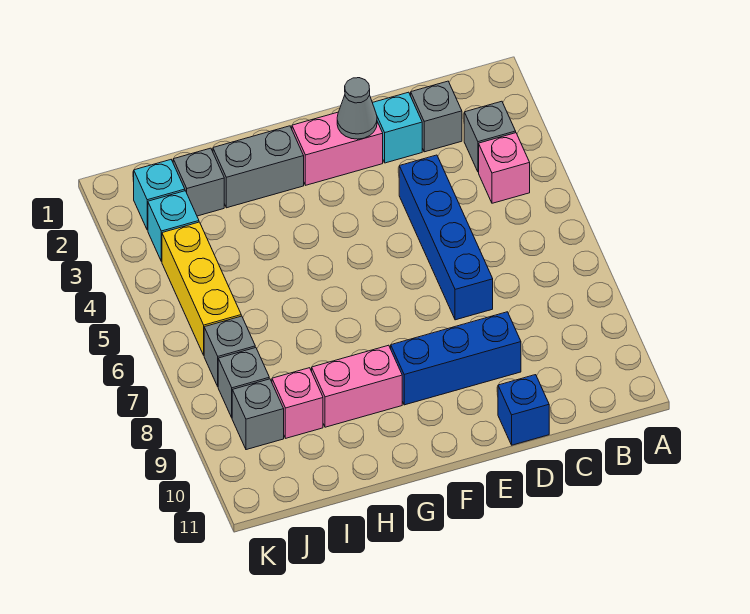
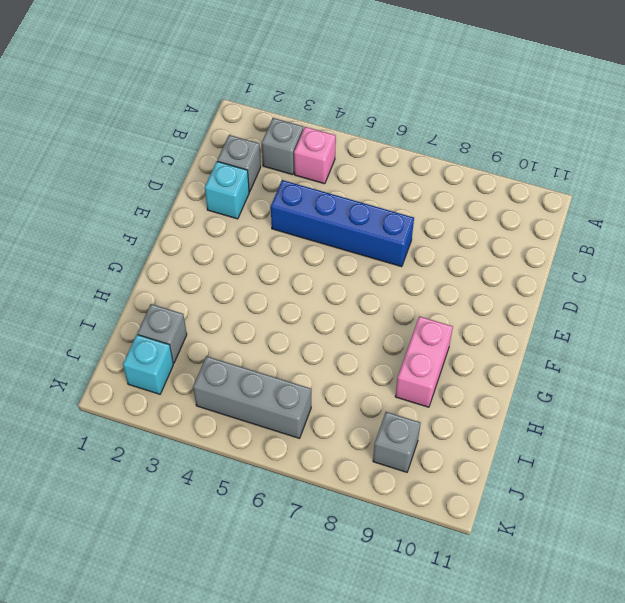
grey 1x3 brick [193,356,311,438] -> yellow 1x3 brick [162,222,241,355]
none -> blue 1x3 brick [391,312,521,405]
none -> blue 1x1 brick [498,375,549,445]
none -> pink 1x2 brick [292,112,383,185]

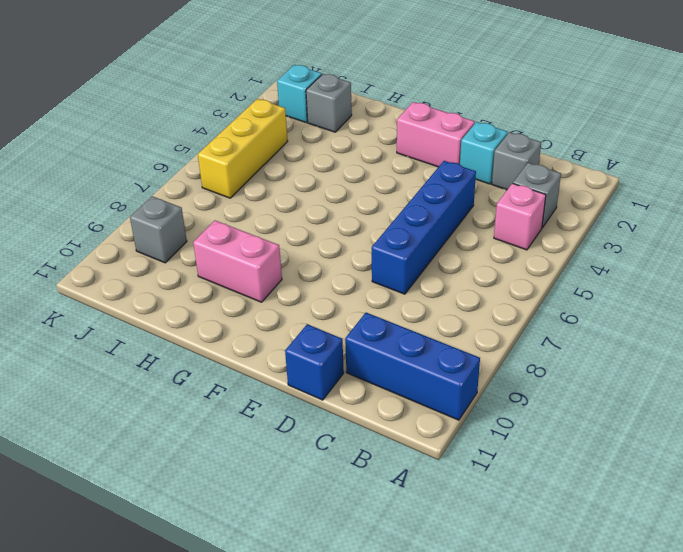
blue 1x3 brick [345,313,480,420] -> blue 1x3 brick moved to [391,312,521,405]
none -> grey 1x2 brick [213,126,304,208]
none -> pink 1x1 brick [272,368,323,438]
none -> cyan 1x1 brick [148,191,199,261]

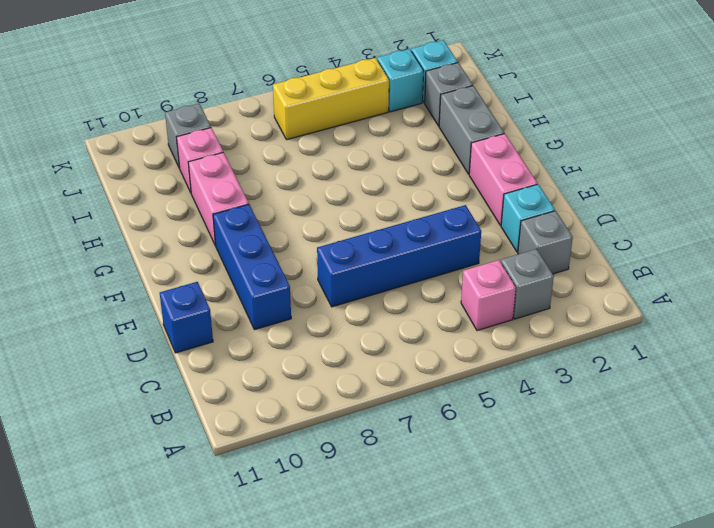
none -> grey 1x1 brick [204,316,255,386]
none -> grey 1x1 brick [218,348,269,417]
none -> grey 1x1 cone [337,78,377,139]

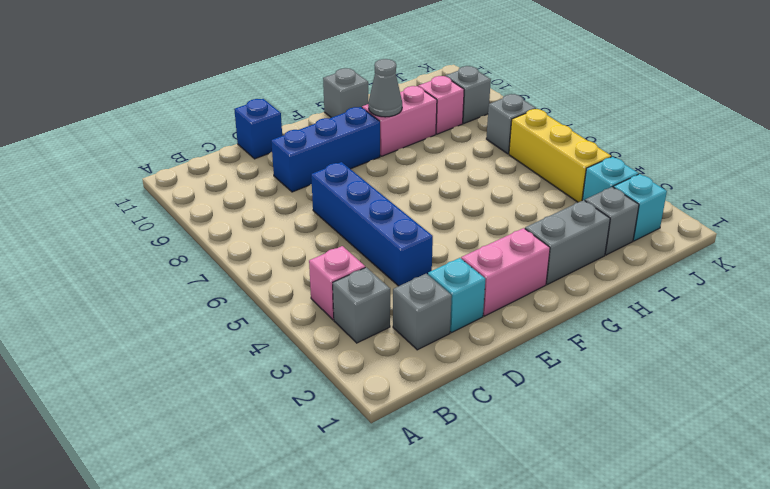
grey 1x1 cone [368,59,402,117] -> grey 1x1 cone moved to [337,78,377,139]
grey 1x1 brick [323,68,368,118] -> grey 1x1 brick moved to [218,348,269,417]

